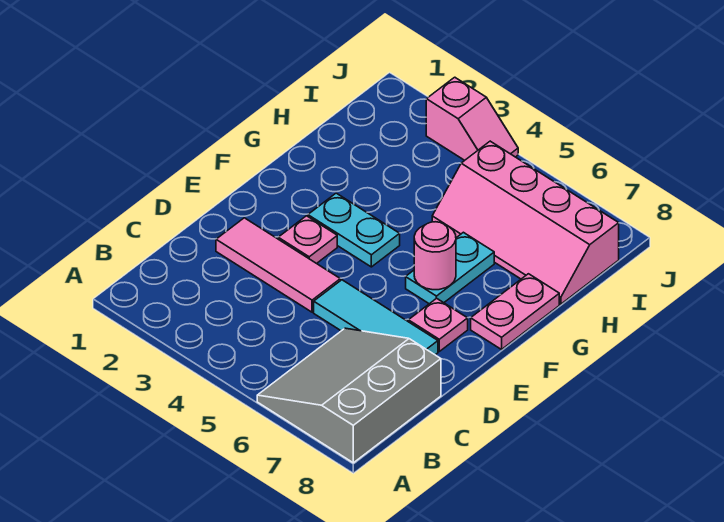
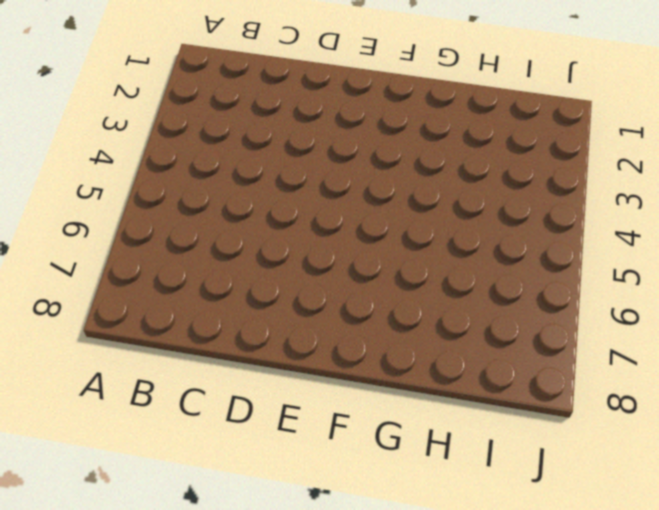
none -> grey 3x3 slope [257,328,441,463]
none -> pink 1x3 tile [216,218,340,312]

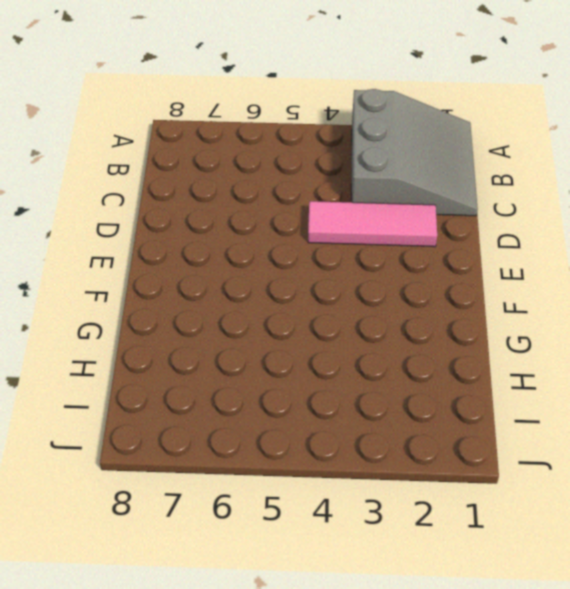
grey 3x3 slope [351,89,478,216] -> grey 3x3 slope moved to [257,328,441,463]
none -> cyan 1x3 tile [314,280,438,355]
none -> pink 1x1 plate [278,216,337,264]

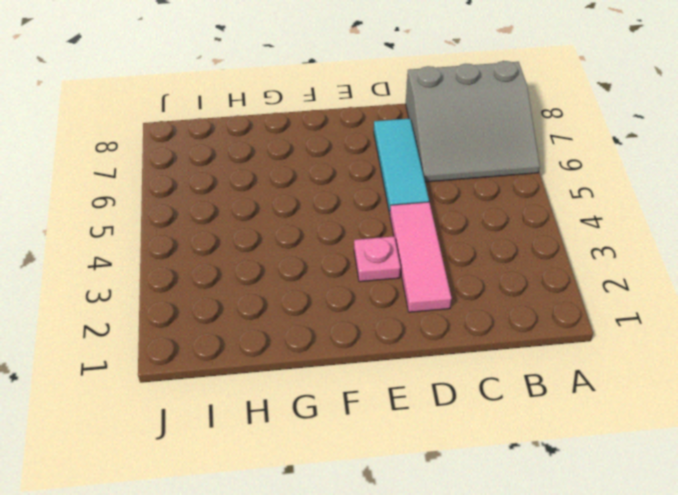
none -> pink 1x1 plate [408,298,468,351]
none -> cyan 1x2 plate [308,193,400,267]

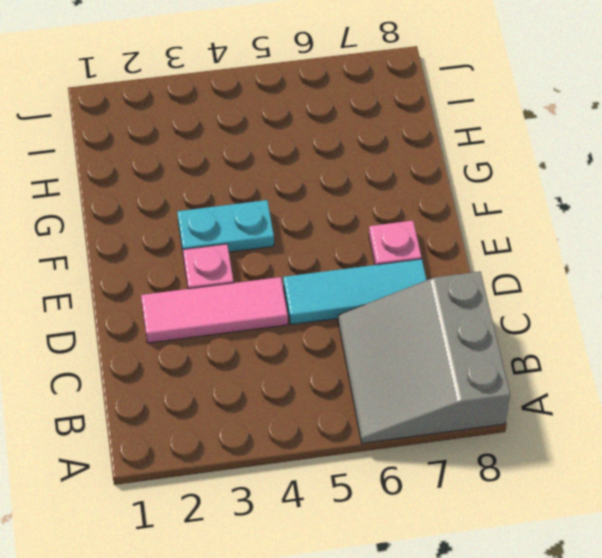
none -> cyan 1x2 plate [406,232,494,304]
none -> pink 1x2 plate [471,274,559,349]

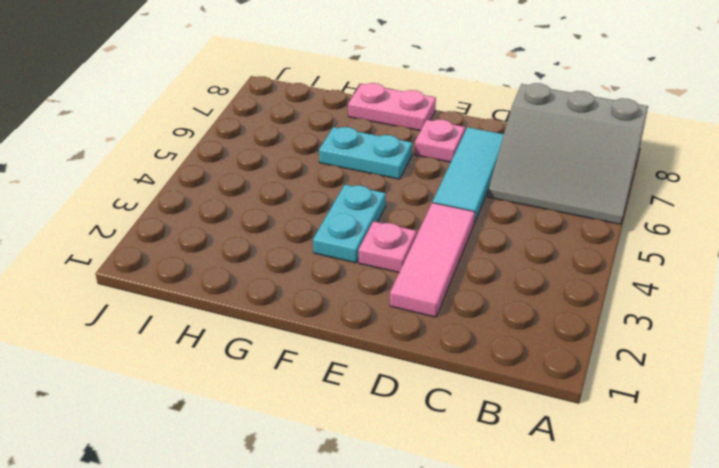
none -> pink 2x4 slope [432,141,619,304]
none -> pink 1x2 slope [426,77,518,160]

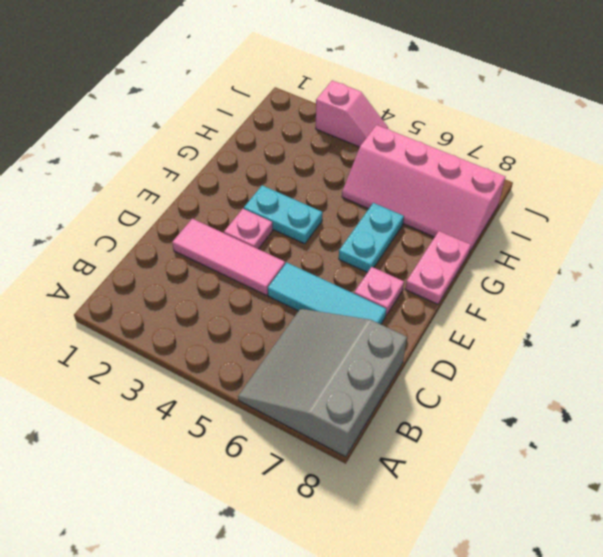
none -> pink 1x1 round brick [414,222,456,290]

